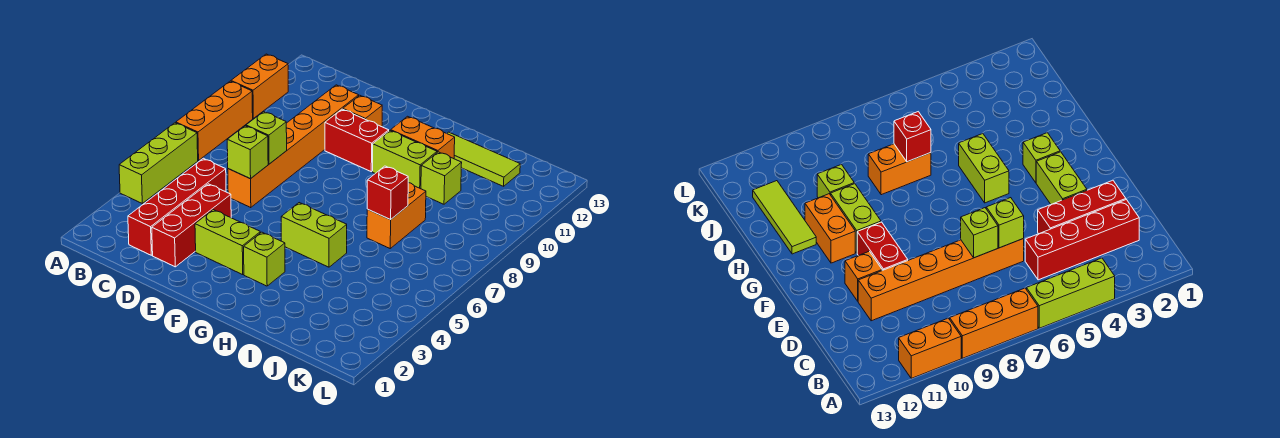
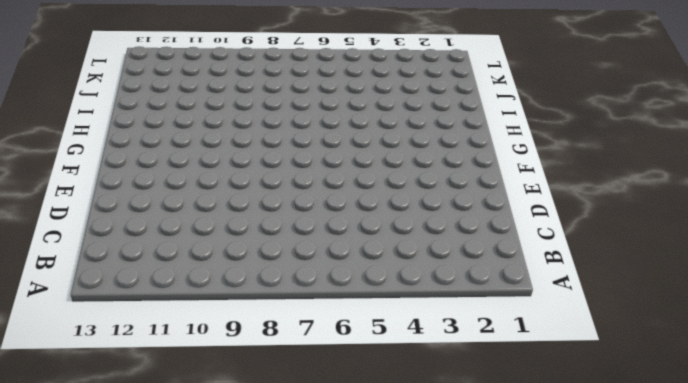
none -> lime 1x3 brick [119,123,198,203]
none -> orange 1x3 brick [176,81,253,160]
none -> orange 1x2 brick [231,54,288,118]

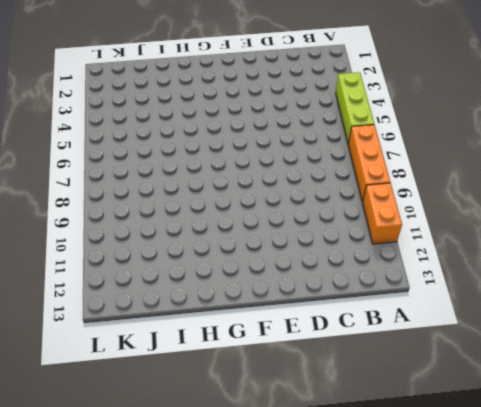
none -> red 1x4 brick [128,158,226,255]
none -> red 1x3 brick [152,184,231,267]
none -> orange 1x6 brick [228,85,359,208]

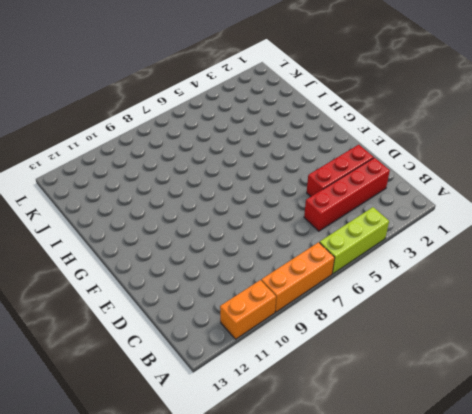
none -> orange 1x6 brick [228,85,359,208]
none -> lime 1x2 brick [195,210,260,275]
none -> red 1x2 brick [325,109,389,172]

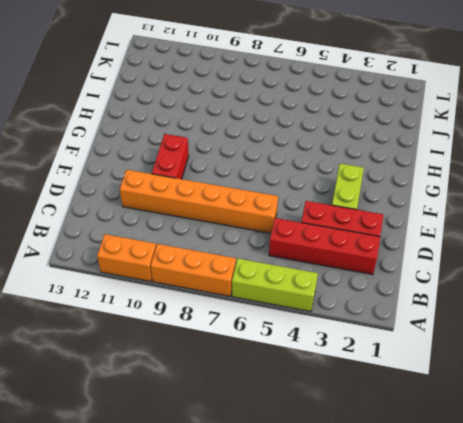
none -> orange 1x1 brick [343,95,382,127]
none -> lime 1x1 brick [244,232,285,286]
none -> lime 1x2 brick [281,203,347,267]

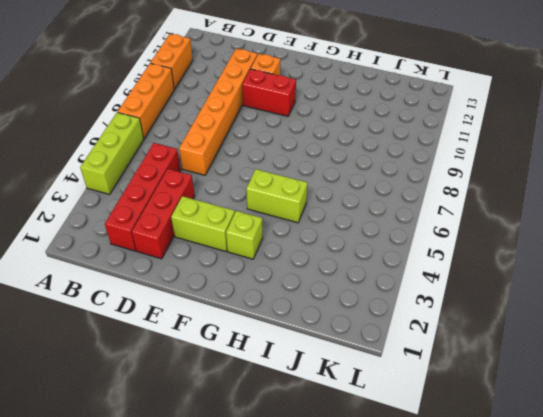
none -> lime 1x2 brick [373,131,437,189]
none -> orange 1x2 brick [391,116,455,159]
none -> lime 1x3 tile [447,132,520,186]

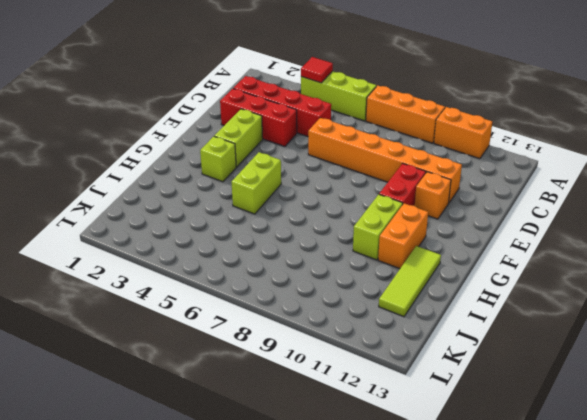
red 1x1 tile [301,57,333,83] -> none
none -> orange 1x2 brick [367,183,426,248]
none -> lime 1x1 brick [421,152,462,204]
none -> lime 1x1 brick [227,126,268,179]

